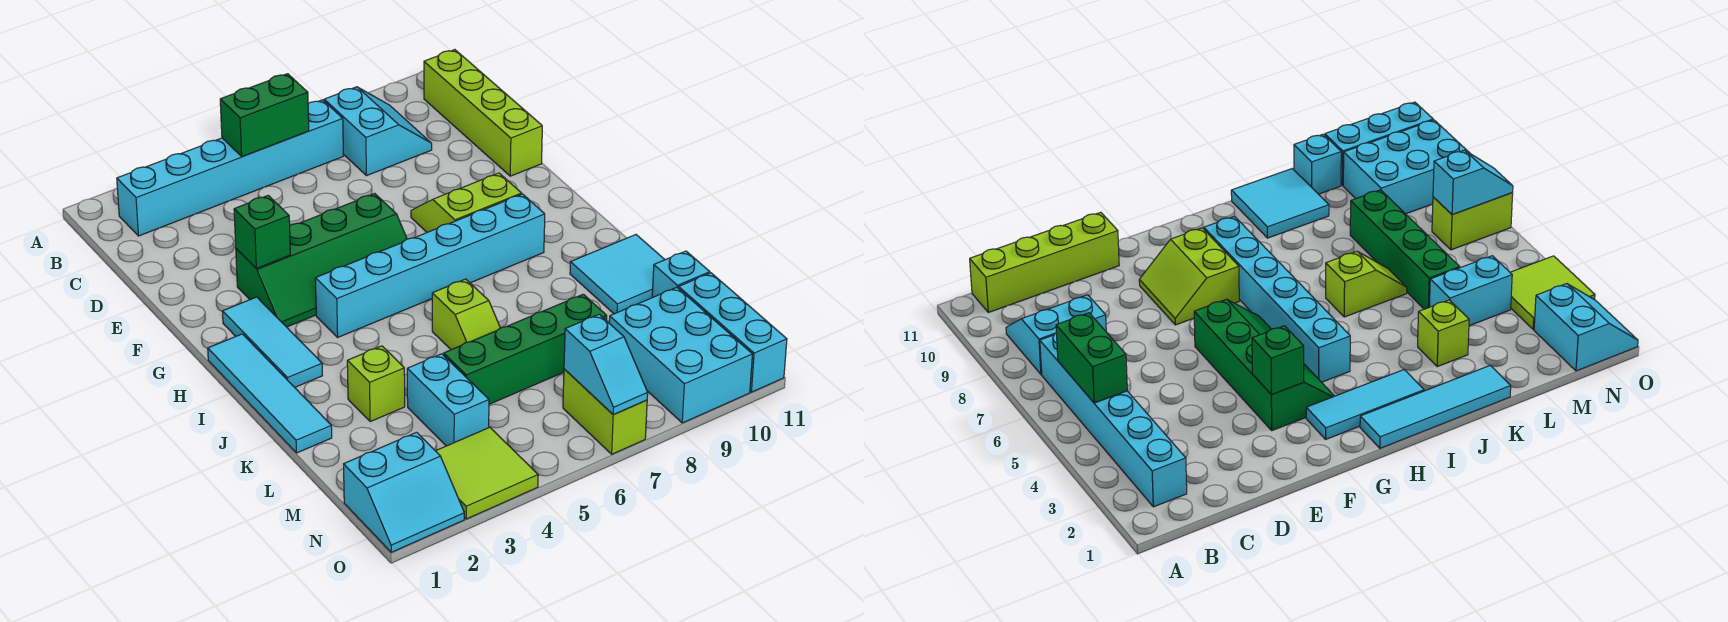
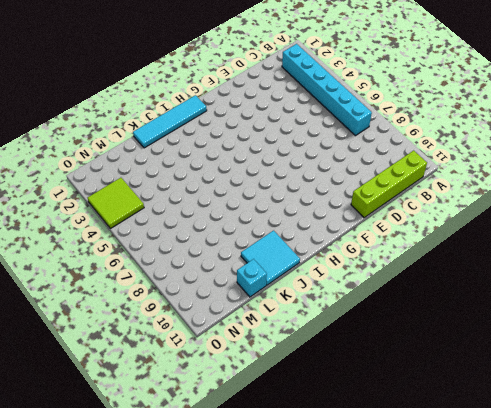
none -> cyan 2x2 slope [324,87,432,176]
none -> green 2x4 slope [236,194,407,327]
none -> lime 2x2 slope [411,173,522,232]

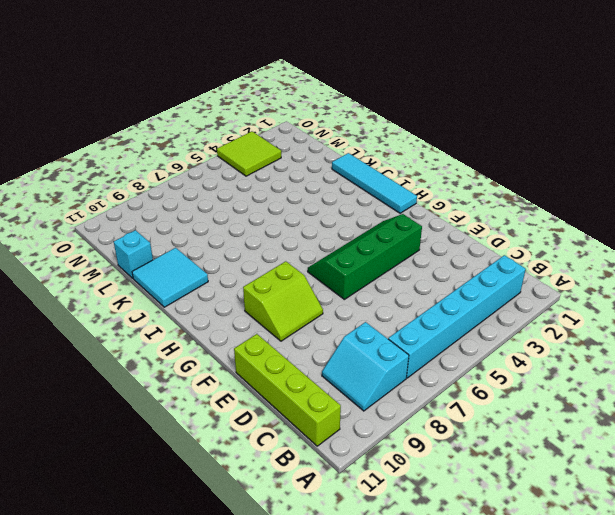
none -> cyan 1x3 tile [223,297,322,387]
none -> cyan 1x6 brick [315,194,545,337]
none -> lime 1x2 slope [432,279,500,350]

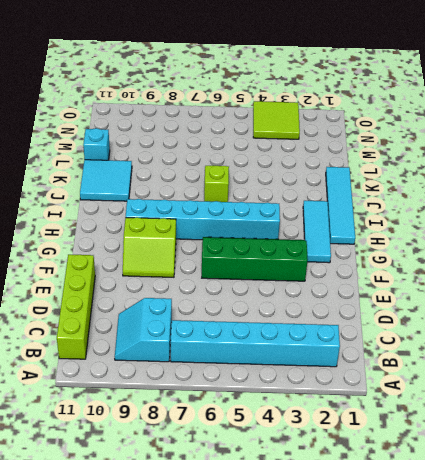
none -> lime 1x1 brick [347,346,405,422]
none -> cyan 1x2 brick [407,354,489,446]
none -> green 1x4 brick [444,294,607,404]

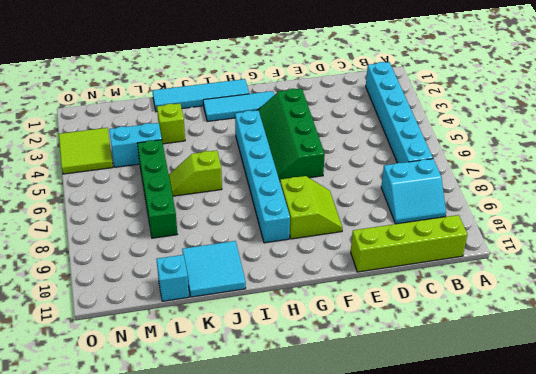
none -> cyan 2x3 brick [609,287,752,423]
none -> cyan 1x3 brick [679,273,787,392]
none -> cyan 2x2 slope [344,432,464,552]

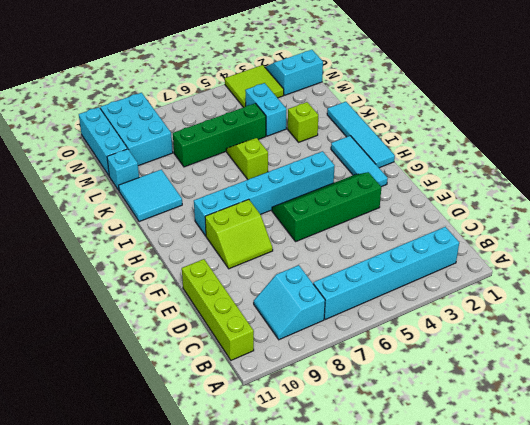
none -> lime 1x2 brick [563,369,647,454]
none -> green 1x2 brick [220,74,309,156]
none -> green 1x1 brick [234,195,290,268]

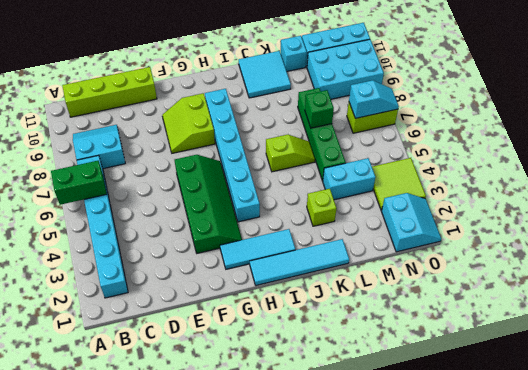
green 1x2 brick [51,161,107,205] -> green 1x2 brick turned to [220,74,309,156]
green 1x1 brick [305,90,334,128] -> green 1x1 brick moved to [234,195,290,268]

